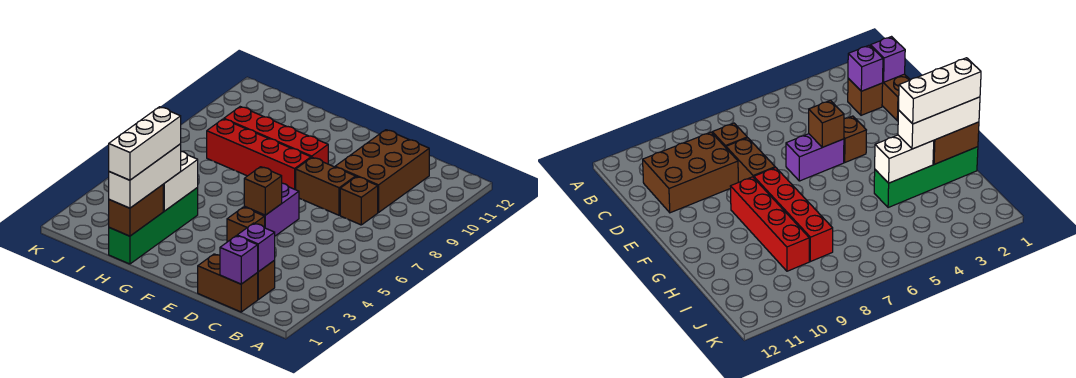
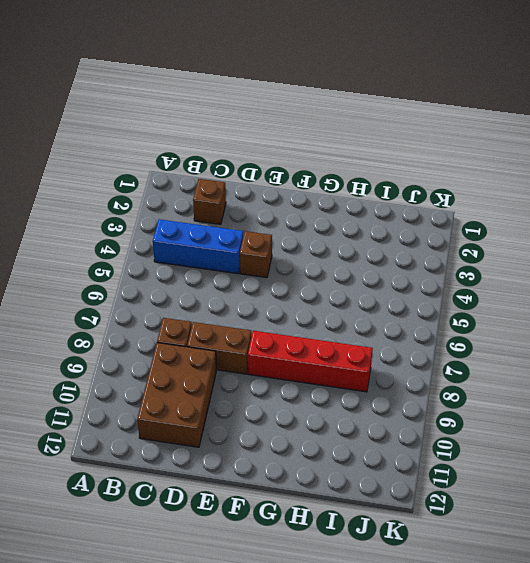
blue 1x3 brick [153,219,243,274] -> none
none -> brown 1x2 brick [198,254,258,312]
none -> purple 1x2 brick [245,183,299,236]
none -> red 1x4 brick [224,107,328,164]

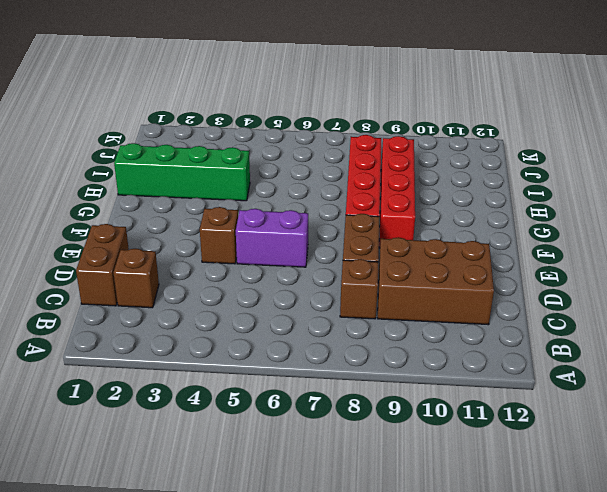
none -> purple 1x1 brick [220,236,258,284]
none -> purple 1x1 brick [237,223,275,272]
none -> brown 1x1 brick [244,167,282,215]

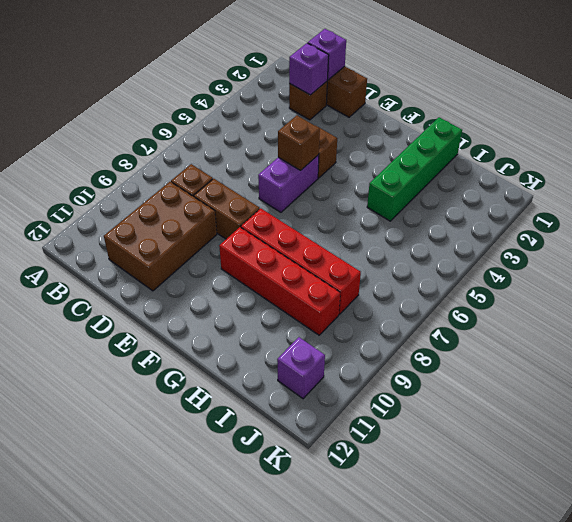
purple 1x1 brick [277,337,325,399] -> none
none -> brown 1x2 brick [109,185,163,236]
none -> white 1x2 brick [163,151,198,211]
none -> white 1x3 brick [109,144,181,208]

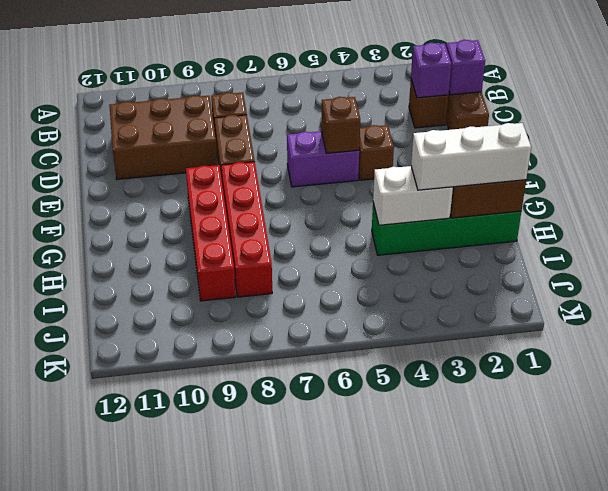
none -> white 1x3 brick [109,107,181,180]

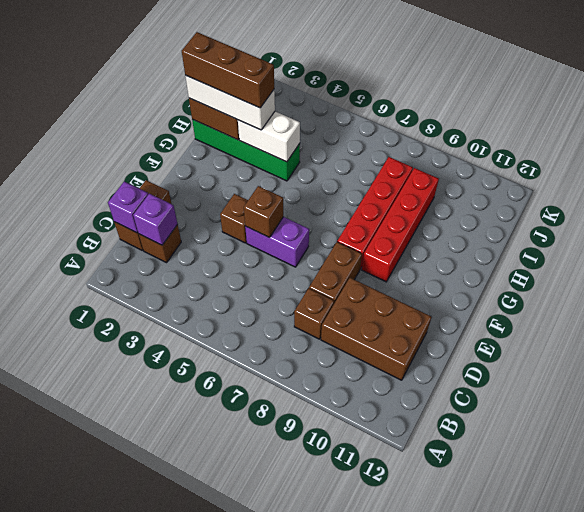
brown 1x3 brick [182,32,274,108] -> white 1x3 brick [109,107,181,180]

